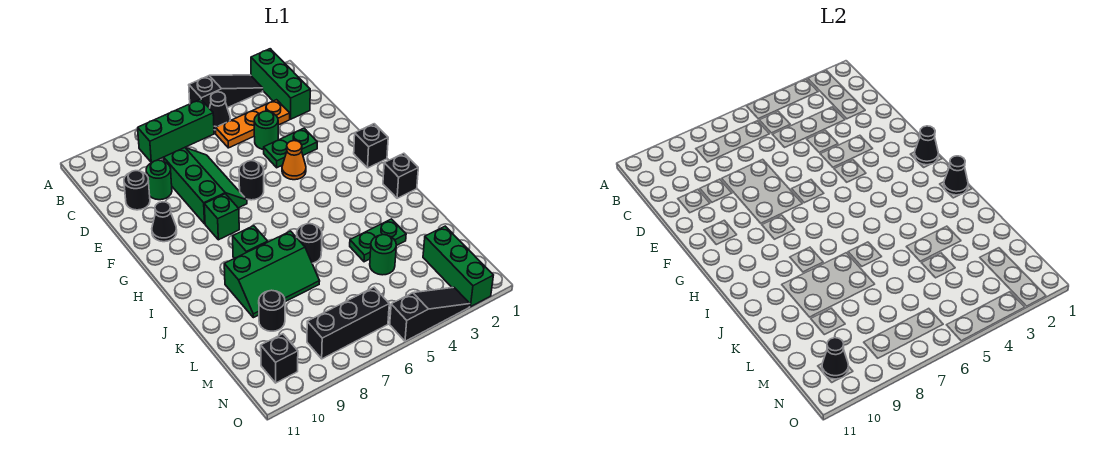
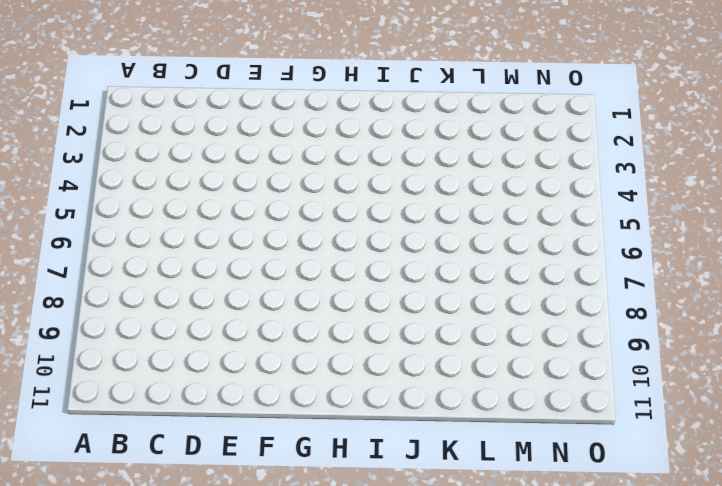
none -> green 1x3 brick [251,49,310,119]
none -> black 1x3 slope [189,75,263,108]
none -> black 1x1 cone [209,92,230,130]

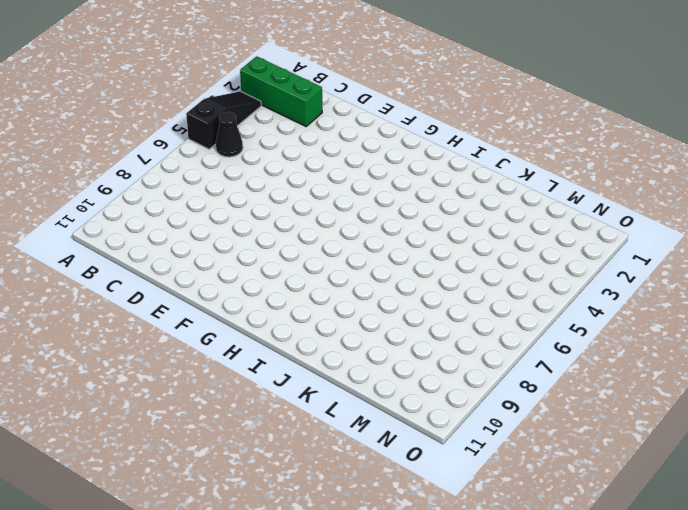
none -> green 1x3 brick [138,99,214,163]
none -> orange 1x3 plate [216,100,290,148]
none -> green 1x1 round brick [254,111,278,150]

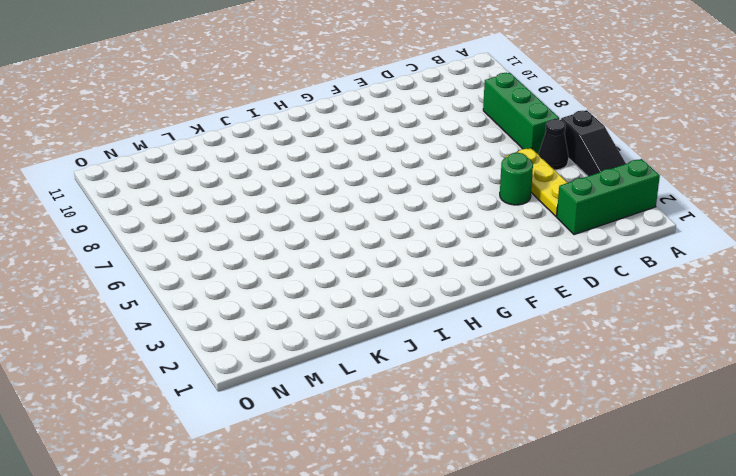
yellow 1x3 plate [505,148,568,216] -> orange 1x3 plate [216,100,290,148]
none -> green 2x3 slope [164,148,247,224]
none -> green 1x1 round brick [146,160,172,200]
none -> black 1x1 round brick [124,171,150,210]

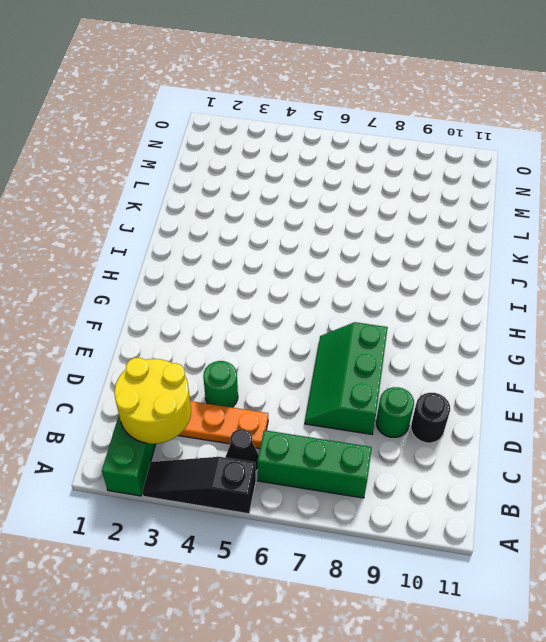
yellow 2x2 round brick [114,358,191,444] -> none
none -> green 1x2 plate [264,128,317,168]
none -> orange 1x1 cone [282,141,306,180]
none -> black 1x1 round brick [239,161,264,200]

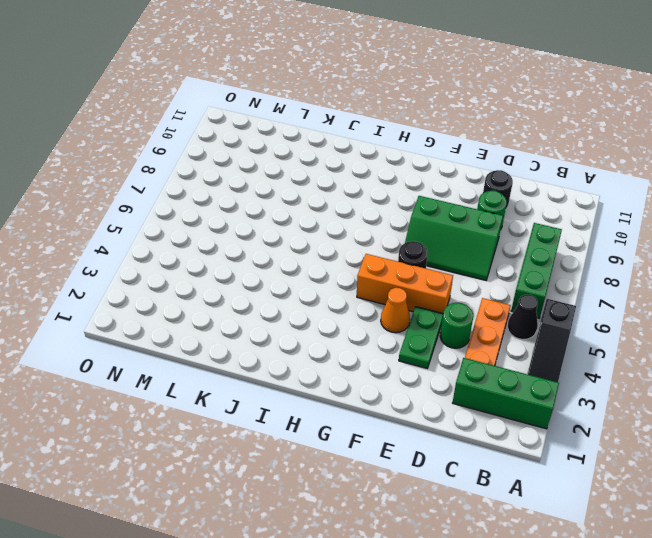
orange 1x3 brick [357,254,453,313] -> none
none -> black 1x1 cone [152,202,177,242]
none -> black 1x1 brick [354,124,388,168]
none -> green 1x1 brick [204,194,239,240]

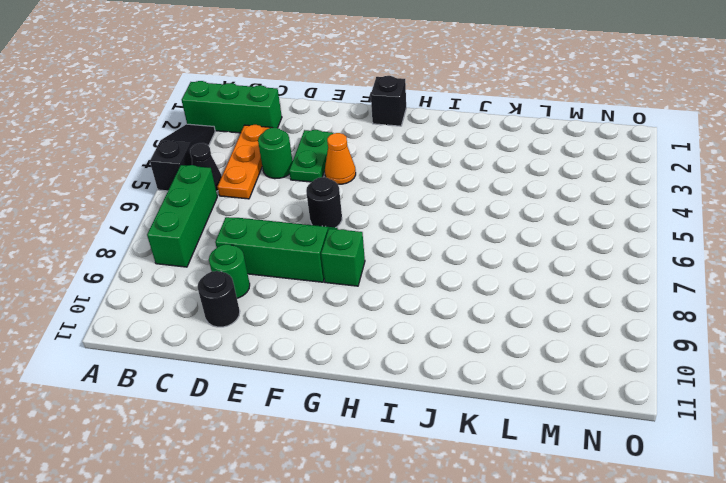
none -> black 1x1 cone [152,202,177,242]
none -> black 1x1 brick [383,153,418,198]
none -> green 1x1 brick [233,226,268,258]

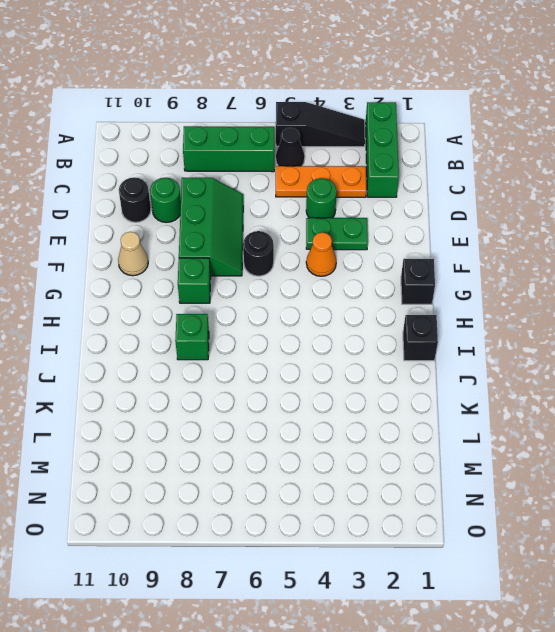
tan 1x1 cone [118,232,148,276] -> black 1x1 cone [152,202,177,242]
none -> black 1x1 round brick [297,224,322,263]
none -> green 2x3 slope [224,231,320,318]
none -> green 1x2 plate [350,219,406,262]

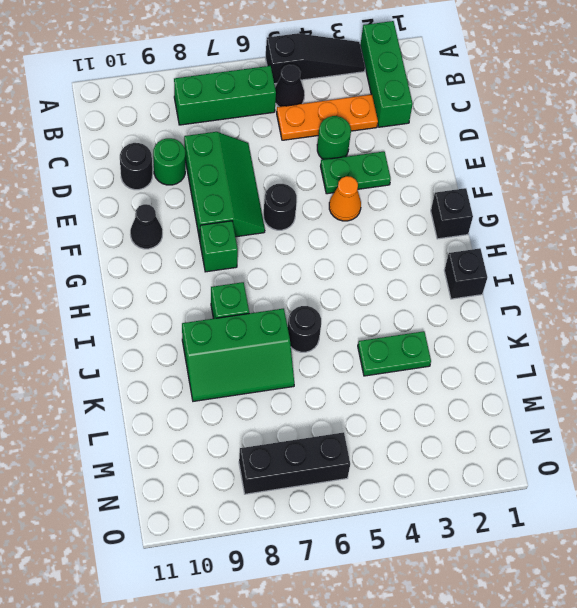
none -> green 1x1 round brick [370,235,396,275]
none -> black 1x1 round brick [259,290,285,331]
none -> green 1x3 brick [423,226,493,307]

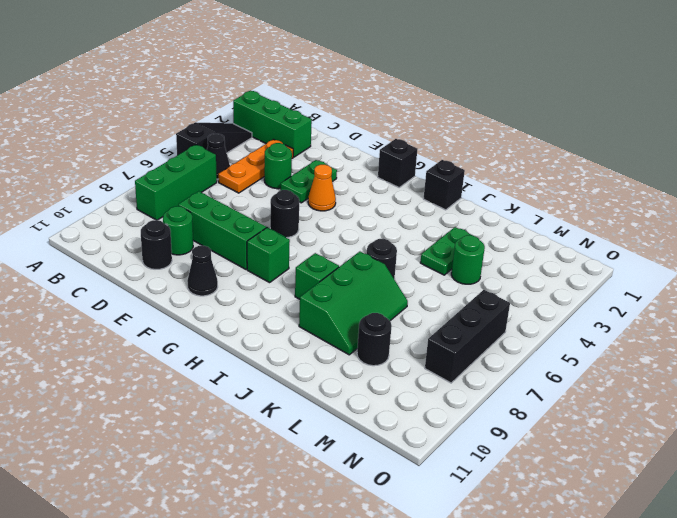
none -> green 1x3 brick [423,226,493,307]
none -> black 1x1 brick [261,334,298,383]
none -> black 1x3 slope [390,287,470,341]

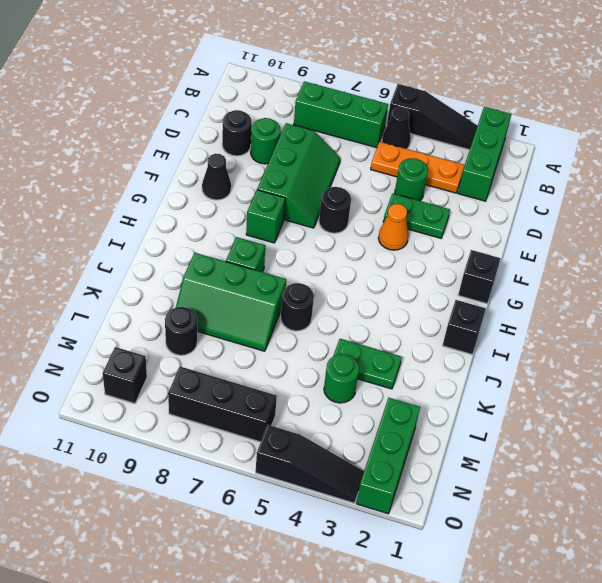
none -> black 1x1 cone [914,126,938,165]
none -> black 1x1 cone [944,156,968,195]
none -> black 1x1 cone [822,338,849,379]

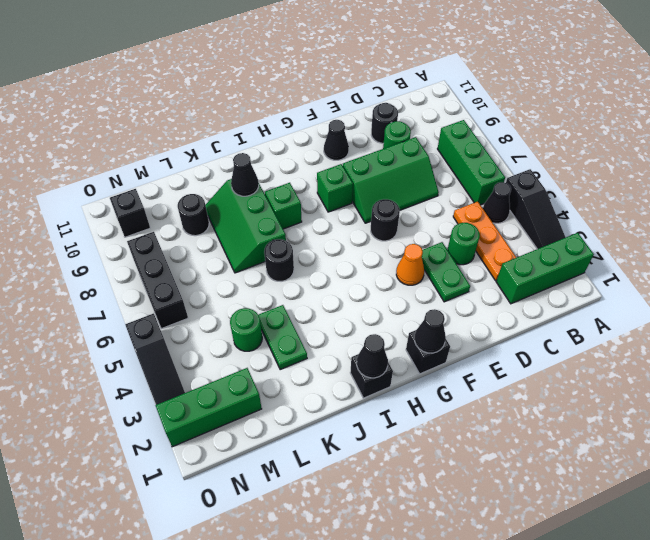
black 1x1 cone [231,153,259,196] -> black 1x1 cone moved to [822,338,849,379]

